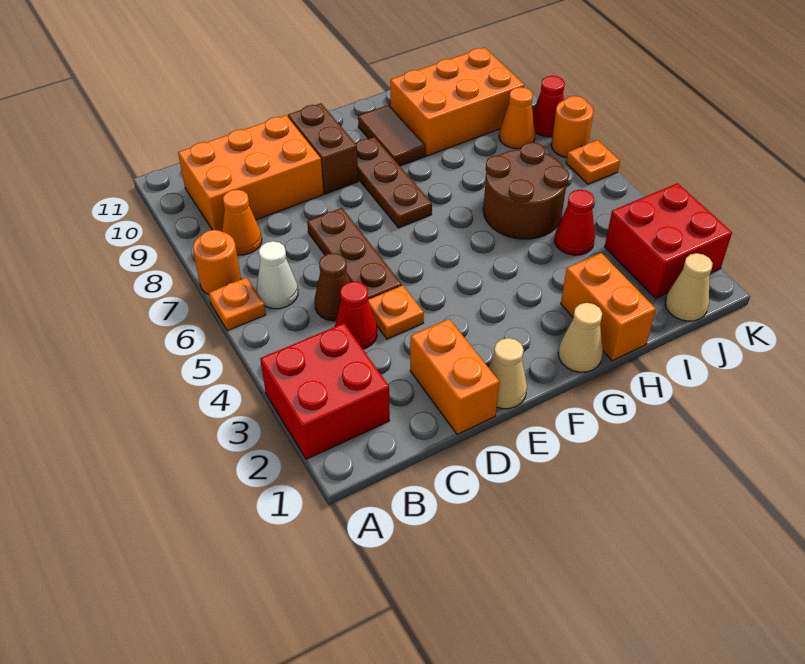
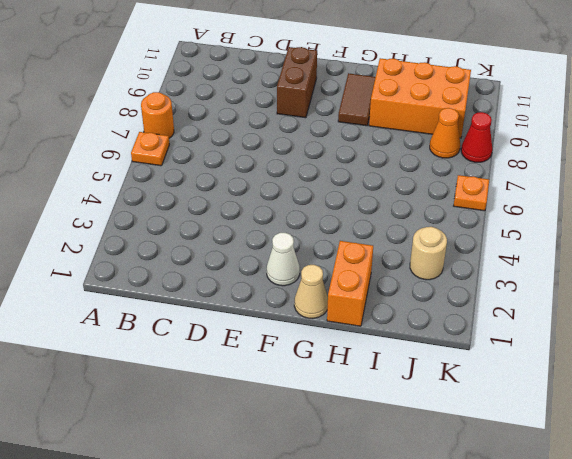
white 1x1 cone [267,233,300,286] -> white 1x1 cone moved to [256,241,298,309]
tan 1x1 round brick [410,227,447,280] -> red 2x2 brick [605,183,732,298]
none -> red 2x2 brick [260,323,390,459]
none -> orange 1x1 cone [222,190,262,255]
none -> orange 2x3 brick [178,115,323,232]

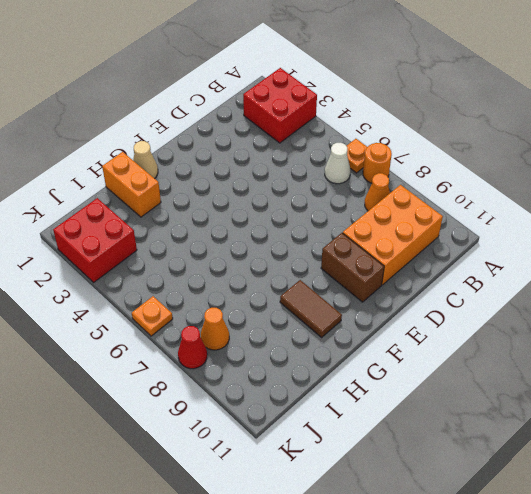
none -> red 1x1 cone [335,281,377,349]
none -> brown 1x1 cone [315,253,350,321]
none -> orange 1x2 brick [410,319,499,434]

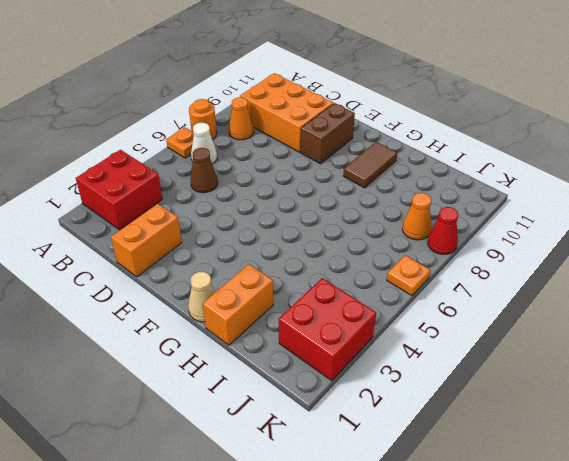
none -> red 1x1 cone [335,281,377,349]
none -> orange 1x1 plate [368,285,424,339]
none -> brown 1x3 plate [307,208,402,299]

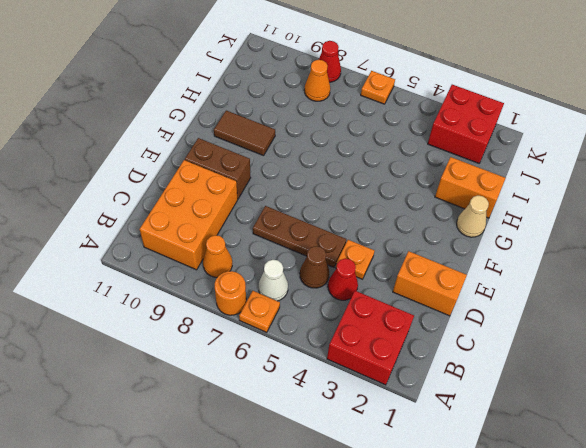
none -> tan 1x1 cone [489,338,527,409]
none -> brown 1x3 plate [356,137,432,228]
none -> brown 2x2 round brick [483,142,569,239]

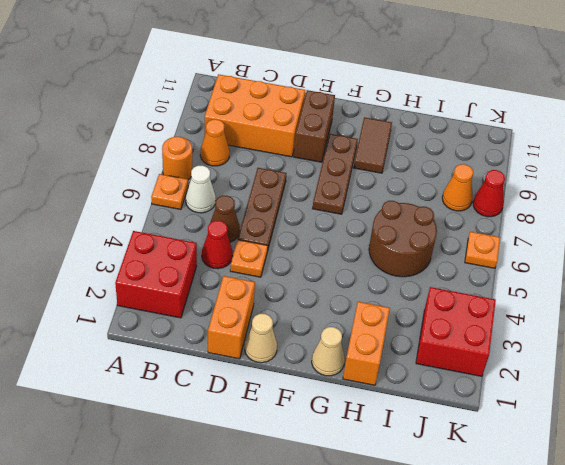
none -> orange 2x3 brick [390,47,524,156]
none -> red 1x1 cone [555,190,595,255]
none -> tan 1x1 cone [665,253,713,321]

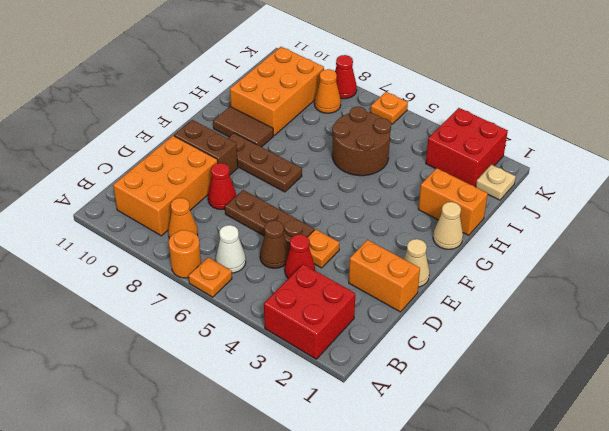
red 1x1 cone [208,163,236,210] -> red 1x1 cone moved to [555,190,595,255]
tan 1x1 plate [476,165,516,200] -> tan 1x1 cone [665,253,713,321]
none -> orange 1x1 round brick [551,96,593,157]

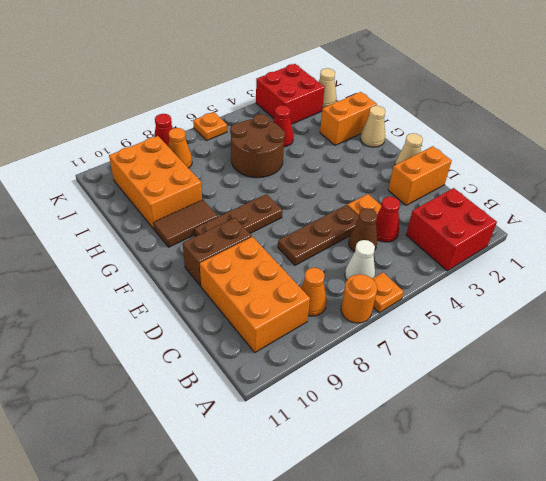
none -> orange 1x1 round brick [551,96,593,157]

